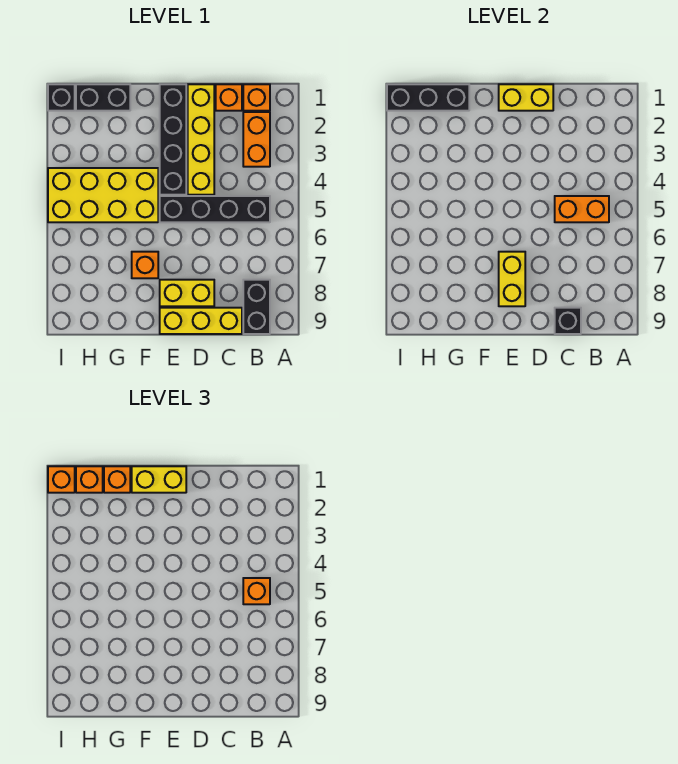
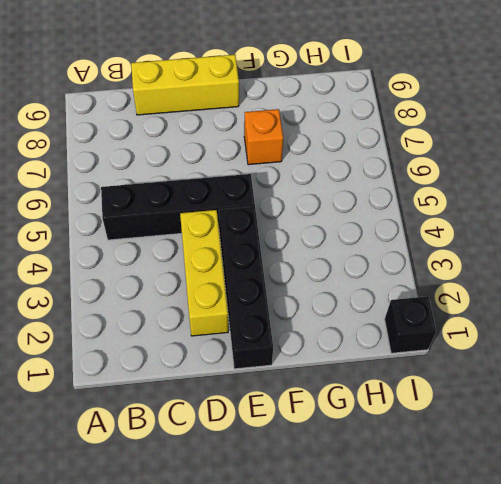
yellow 1x3 brick [180,210,228,336] -> yellow 1x4 brick [188,84,214,195]
none -> orange 1x1 brick [243,84,270,111]
none -> orange 1x2 brick [243,112,270,167]
none -> black 1x2 brick [243,280,270,334]

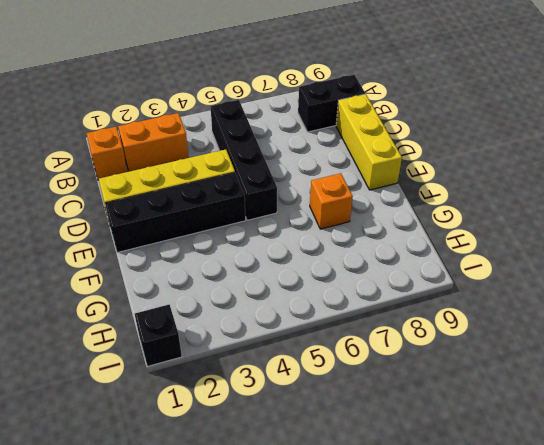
none -> orange 1x1 brick [216,84,242,111]
none -> yellow 1x2 brick [160,280,214,306]
none -> yellow 2x4 brick [48,168,158,222]

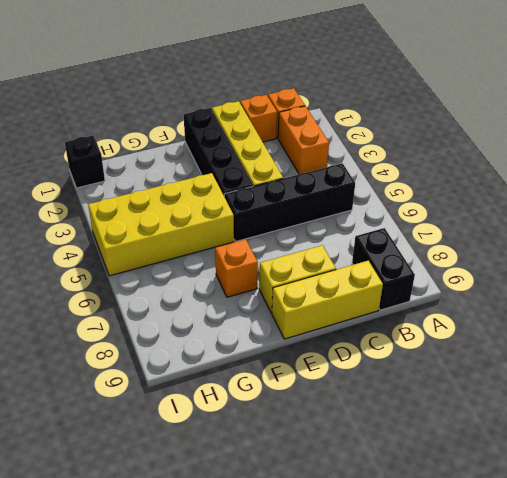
none -> black 1x2 brick [76,84,130,111]
none -> orange 1x2 brick [555,196,609,222]
none -> black 1x1 brick [555,308,581,334]

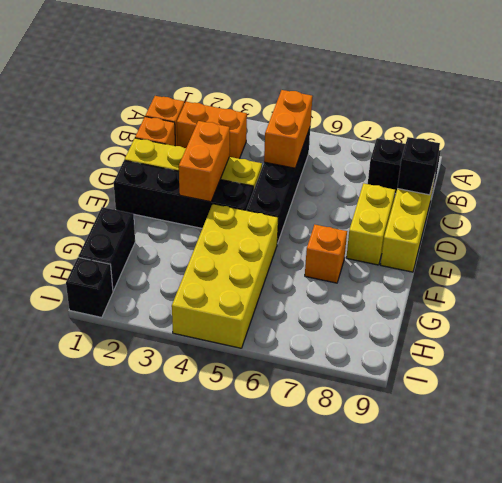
orange 1x2 brick [179,121,230,202] -> none
none -> yellow 1x2 brick [499,84,553,111]
none -> yellow 1x2 brick [499,252,525,306]
none -> black 1x3 brick [387,84,469,111]

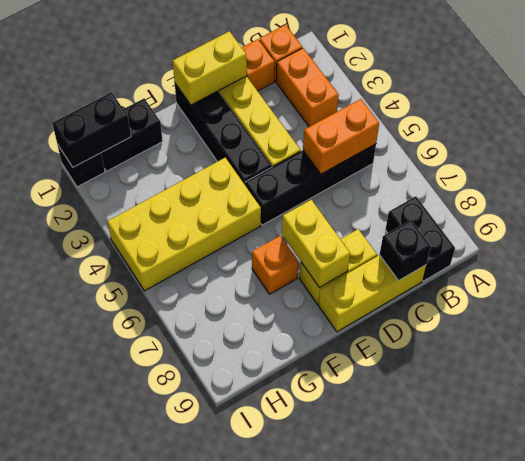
black 1x2 brick [52,92,131,167] -> black 1x3 brick [387,84,469,111]
none -> orange 1x1 brick [243,578,270,604]
none -> yellow 1x2 brick [132,466,186,493]
none -> orange 1x1 brick [104,466,130,493]

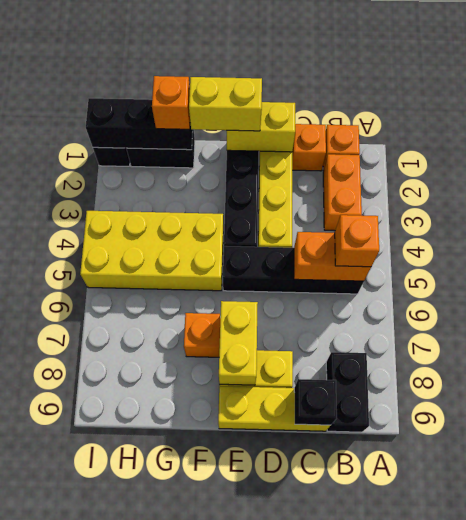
none -> orange 1x1 brick [76,466,103,493]
none -> orange 1x1 brick [48,466,75,493]

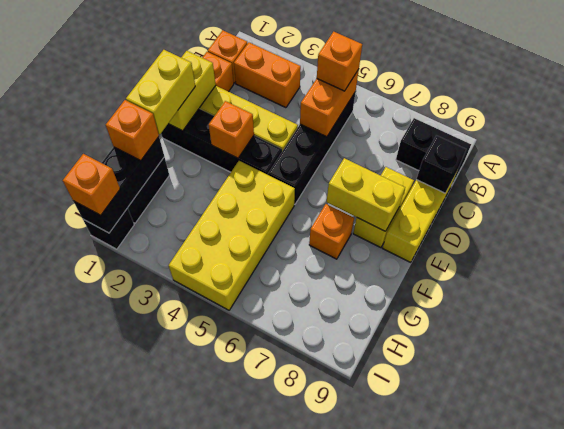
orange 1x1 brick [209,101,254,158] -> orange 1x1 brick moved to [76,466,103,493]

